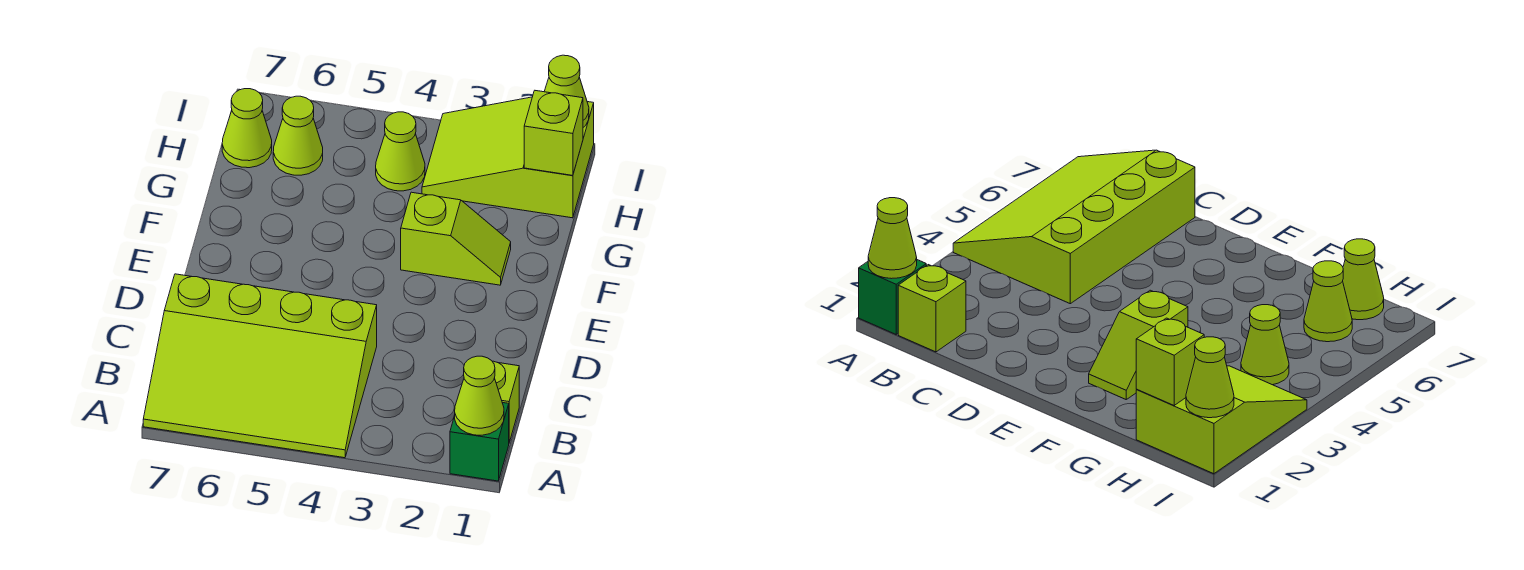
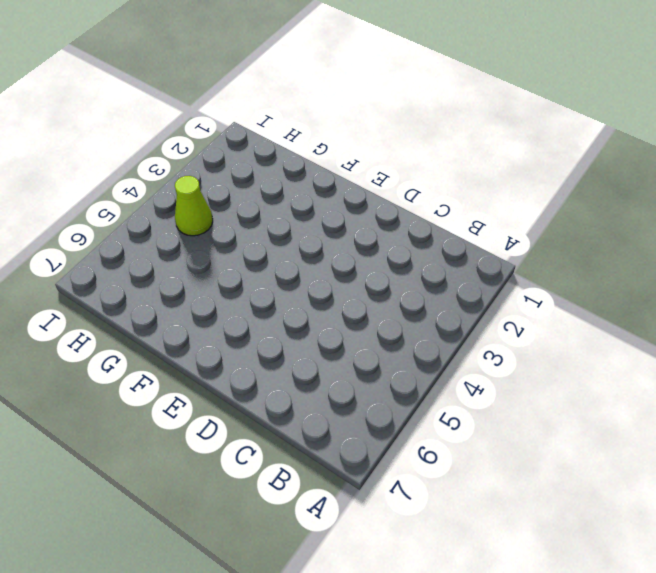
none -> green 1x1 brick [450,403,509,481]
none -> lime 3x4 slope [143,274,377,458]

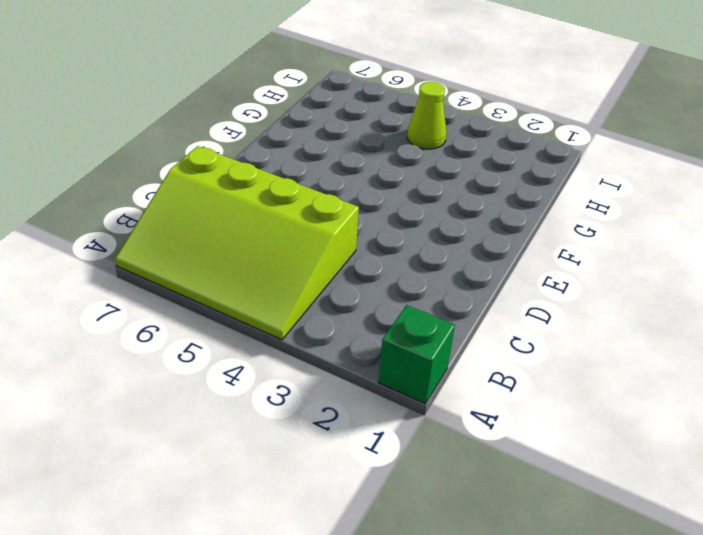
none -> lime 1x1 brick [492,361,519,442]
none -> lime 1x2 slope [401,192,511,285]

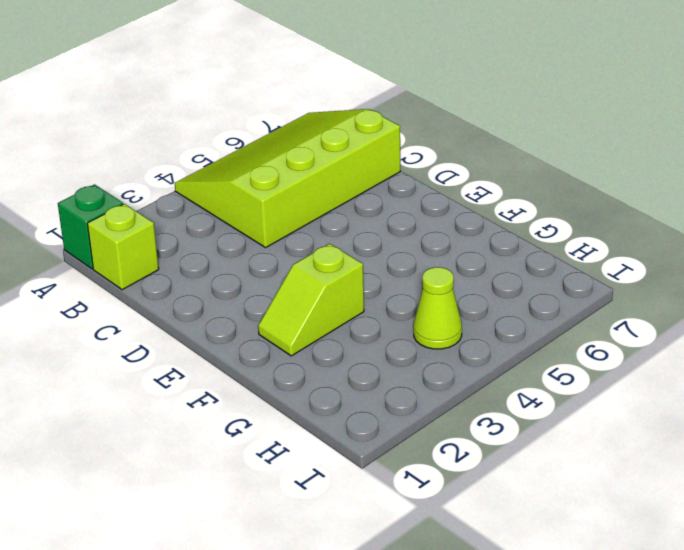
none -> lime 2x3 slope [422,97,594,218]
none -> lime 1x1 cone [273,96,323,175]

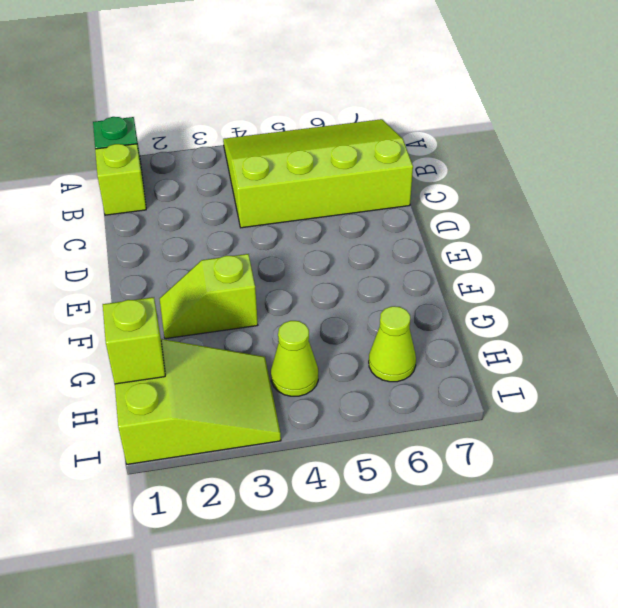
none -> lime 1x1 cone [222,89,272,168]
none -> lime 1x1 cone [455,356,504,435]

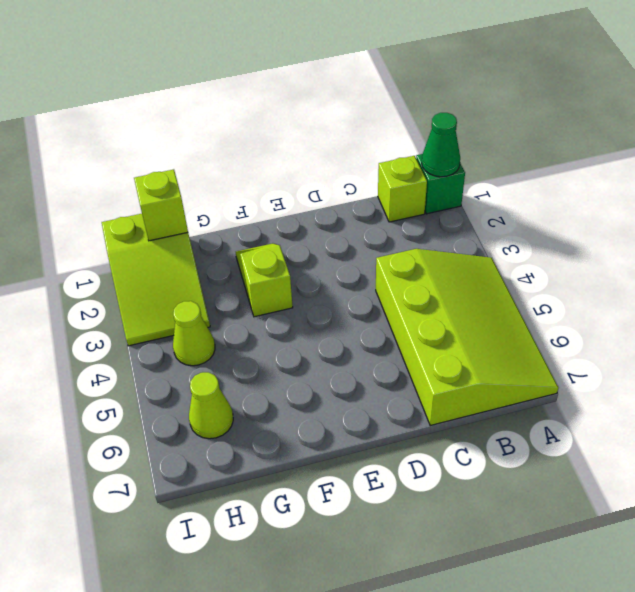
green 1x1 cone [422,113,460,177] -> lime 1x1 cone [455,356,504,435]
none -> lime 1x1 cone [222,89,272,168]
none -> lime 1x1 cone [544,55,589,127]

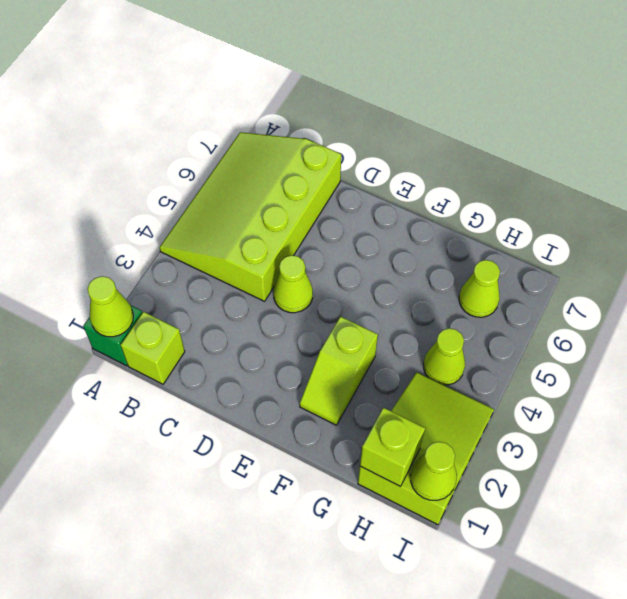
lime 1x1 cone [273,255,313,313] -> lime 1x1 cone moved to [222,89,272,168]

